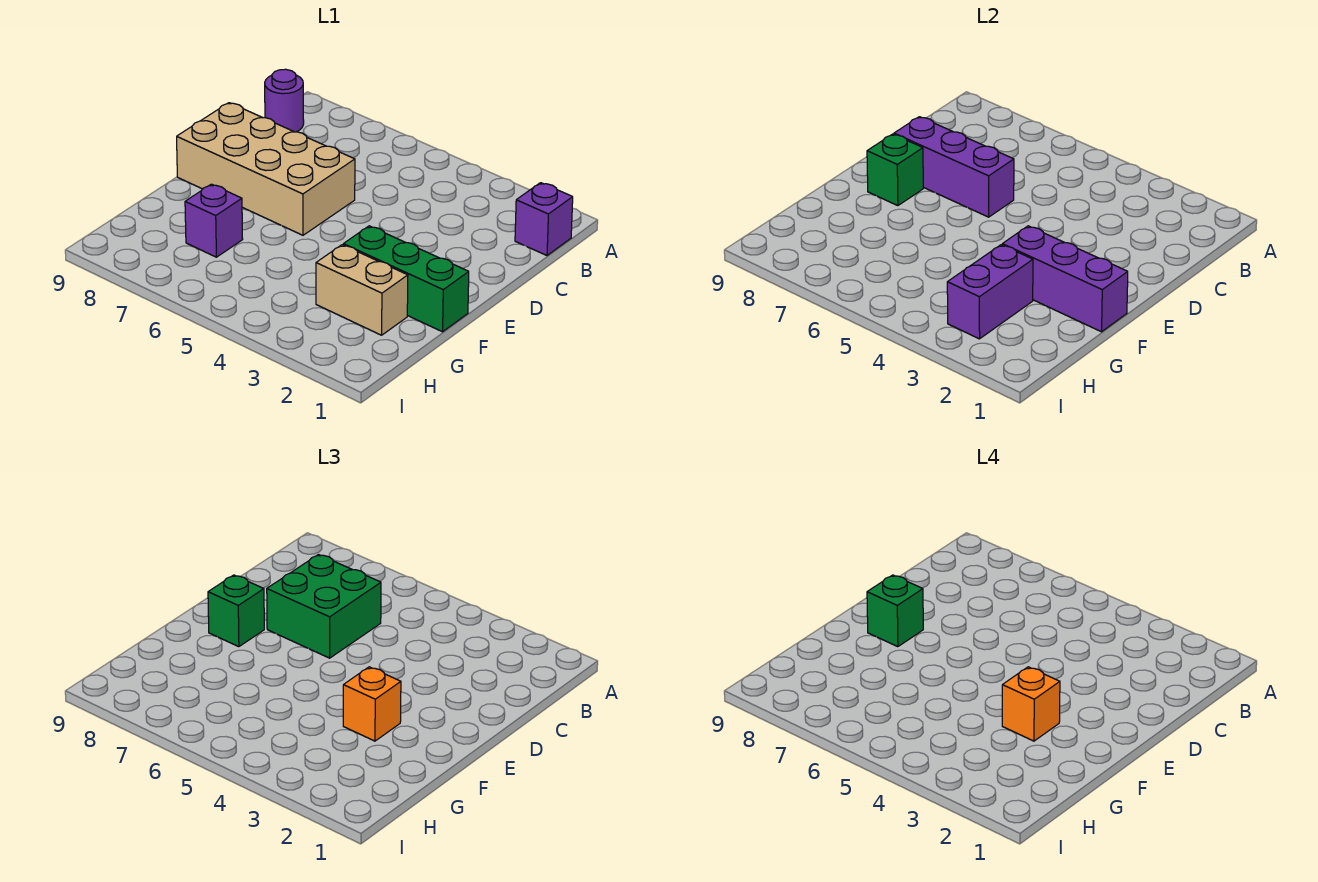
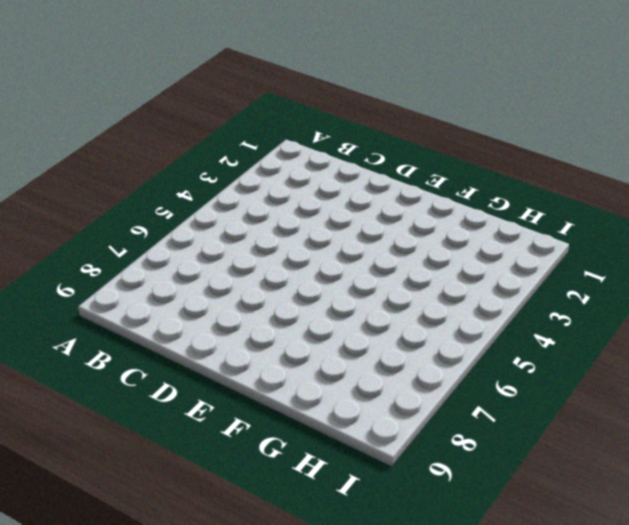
none -> purple 1x1 brick [515,183,573,255]
none -> purple 1x1 round brick [265,69,304,132]
none -> tan 2x4 brick [177,103,355,235]

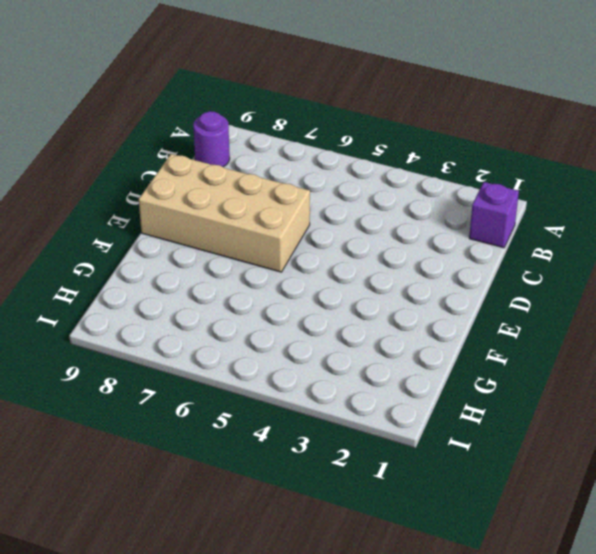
none -> green 1x3 brick [343,226,469,332]
none -> tan 1x2 brick [316,245,408,335]
none -> purple 1x1 brick [185,184,243,257]

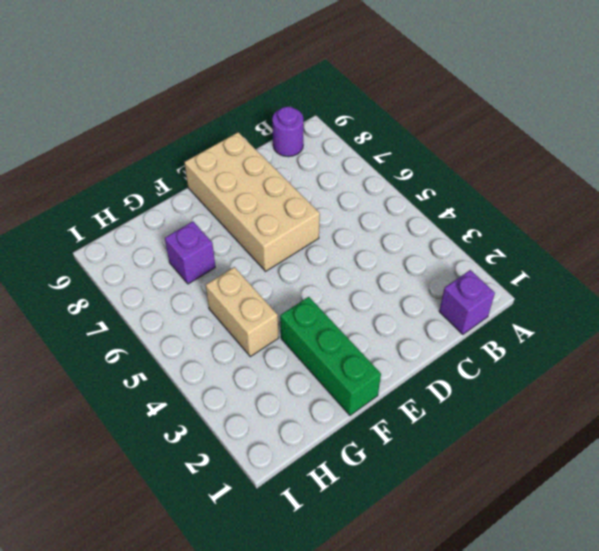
tan 1x2 brick [206,267,279,357] -> tan 1x2 brick moved to [316,245,408,335]
none -> purple 1x3 brick [894,117,1014,217]
none -> green 1x1 brick [867,134,923,206]
none -> purple 1x3 brick [1002,226,1128,332]

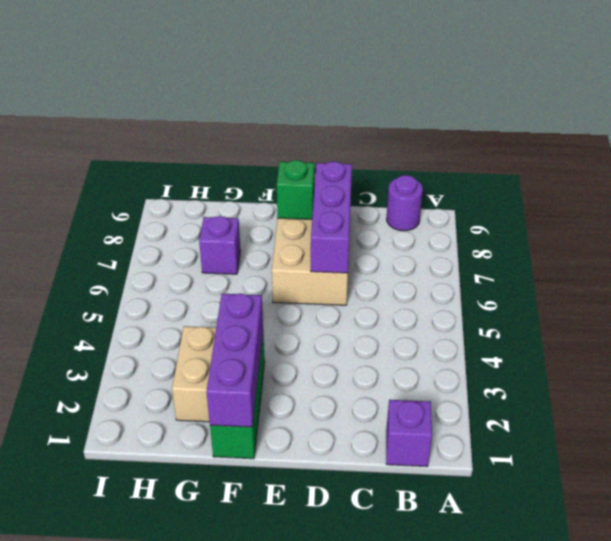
none -> purple 1x2 brick [947,245,1033,339]
none -> green 2x2 brick [267,555,381,658]
none -> green 1x1 brick [208,575,264,647]

